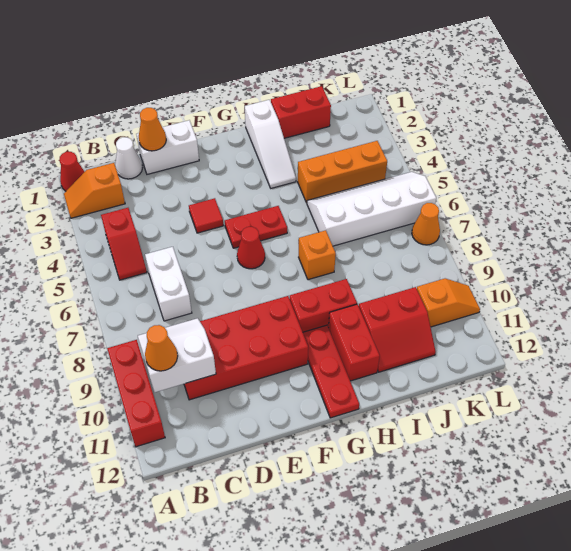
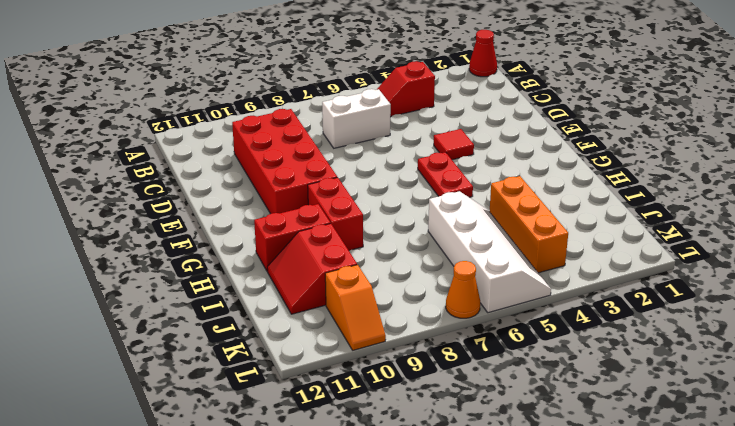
none -> orange 1x2 slope [64,163,125,218]
none -> red 1x3 brick [107,340,165,447]
none -> white 1x1 cone [115,137,142,179]

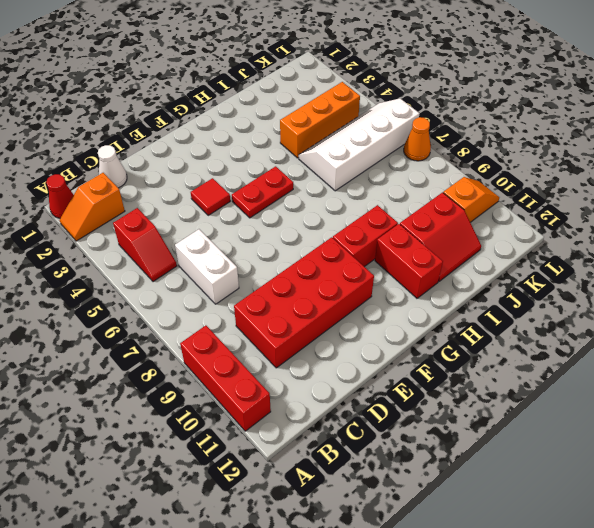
none -> white 1x2 brick [136,120,199,174]
none -> red 1x1 cone [237,227,265,269]
none -> red 1x3 plate [303,325,359,418]

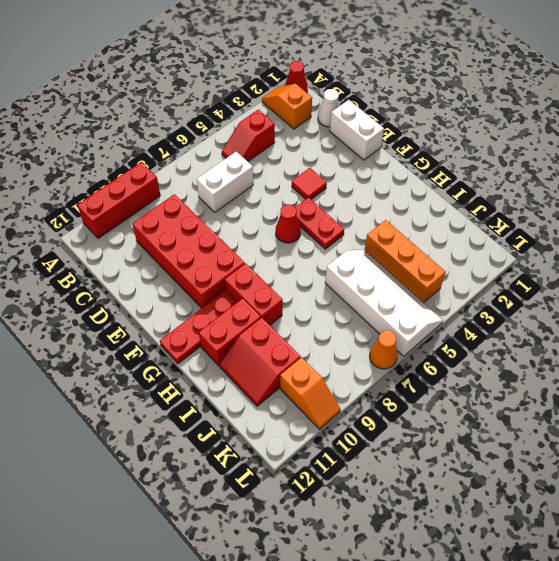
none -> white 1x3 slope [245,100,296,188]
none -> orange 1x1 brick [299,230,336,280]
none -> red 1x2 brick [271,86,331,138]

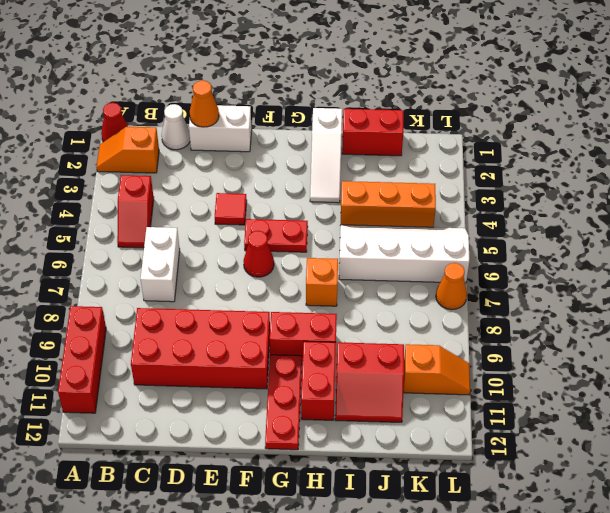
none -> white 2x2 slope [138,318,216,392]
none -> orange 1x1 cone [145,325,178,371]

